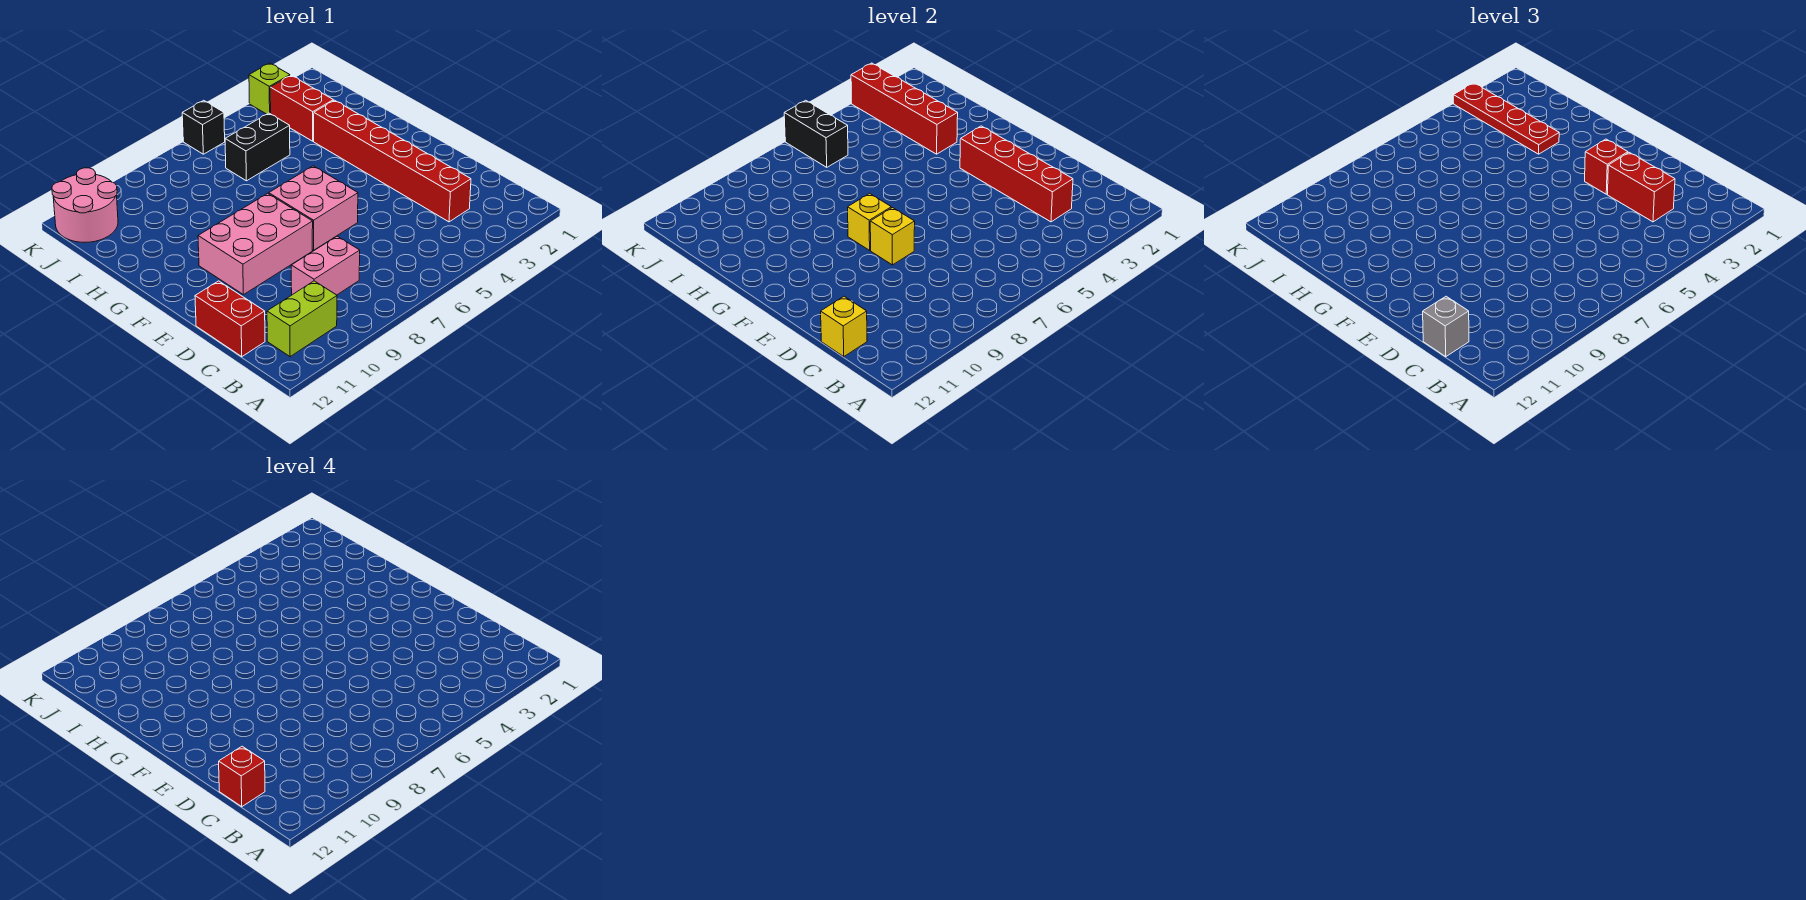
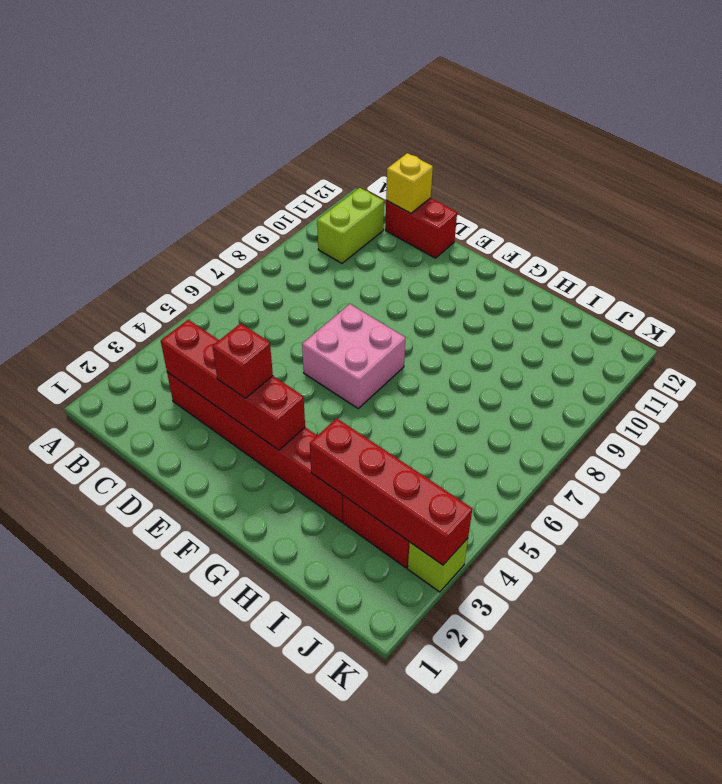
none -> pink 1x2 brick [291,236,360,295]
none -> pink 2x3 brick [198,193,313,295]
none -> black 1x2 brick [225,113,290,181]

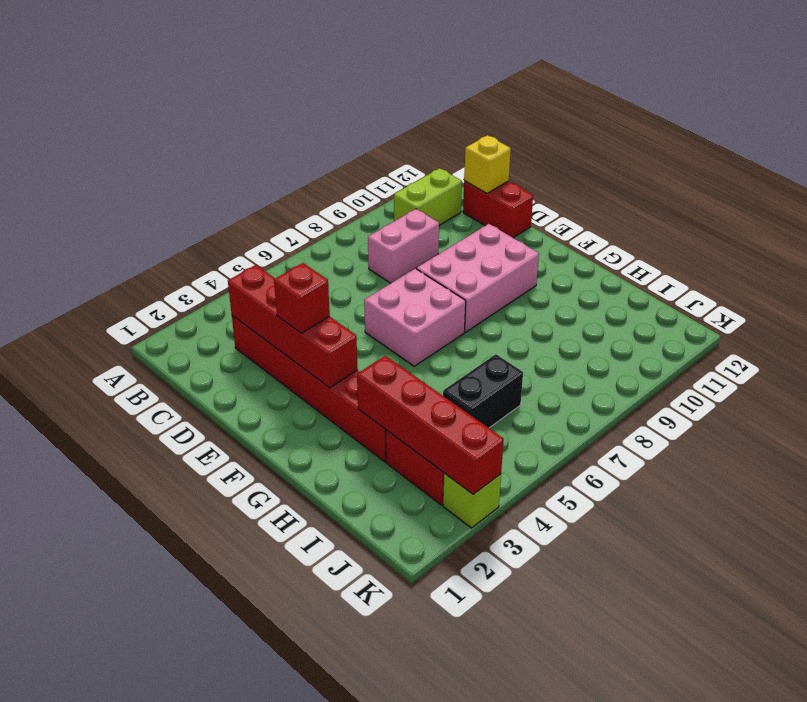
none -> pink 2x2 round brick [52,168,118,242]
none -> black 1x1 brick [182,100,225,154]
none -> yellow 1x1 brick [870,208,915,265]

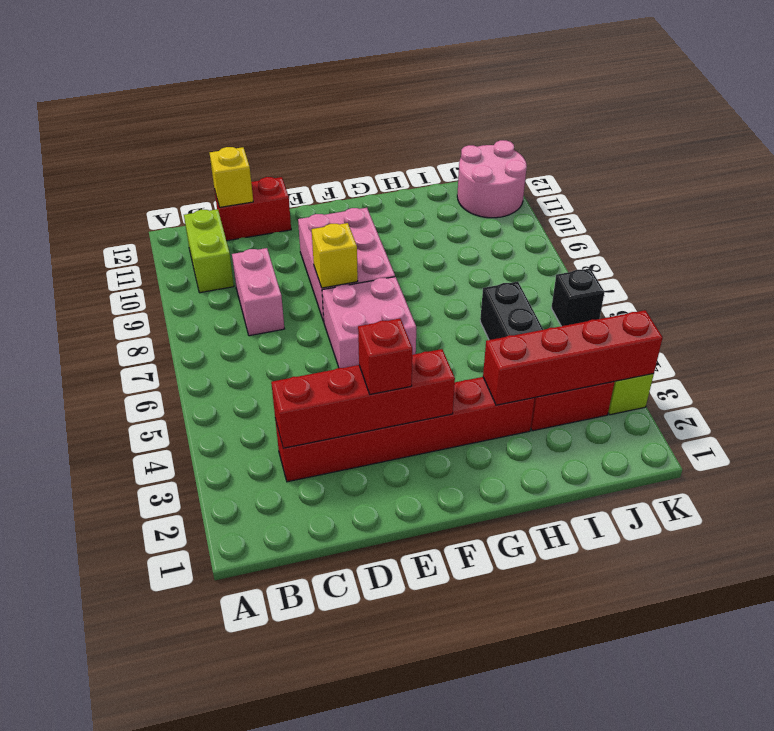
none -> yellow 1x1 brick [848,193,891,250]
none -> black 1x2 brick [784,100,848,167]
none -> red 1x2 brick [1607,153,1675,222]

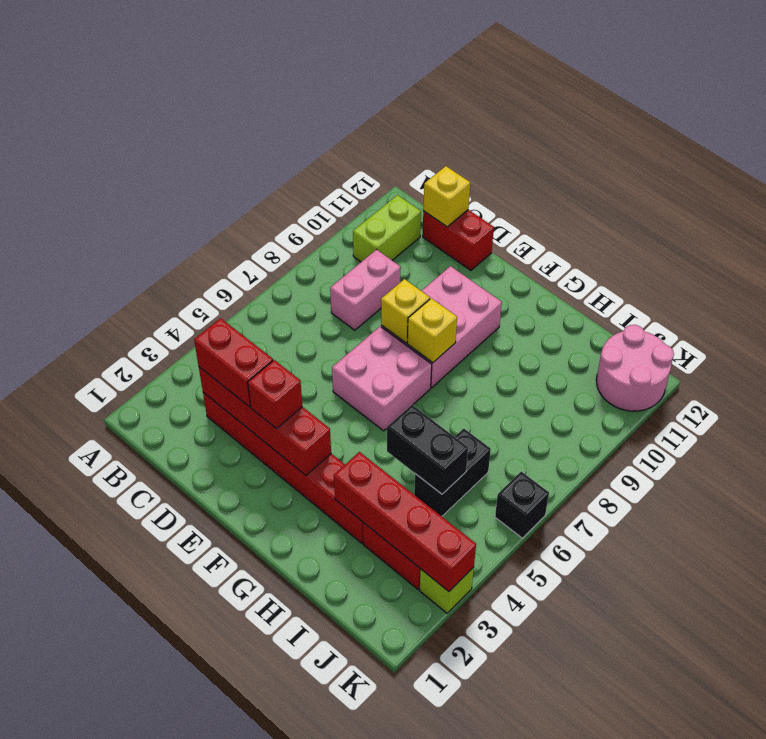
black 1x2 brick [387,405,468,494] -> black 1x2 brick moved to [784,100,848,167]
none -> grey 1x1 brick [1423,296,1469,357]
none -> red 1x4 plate [1453,83,1559,154]
none -> red 1x1 brick [219,746,265,807]

